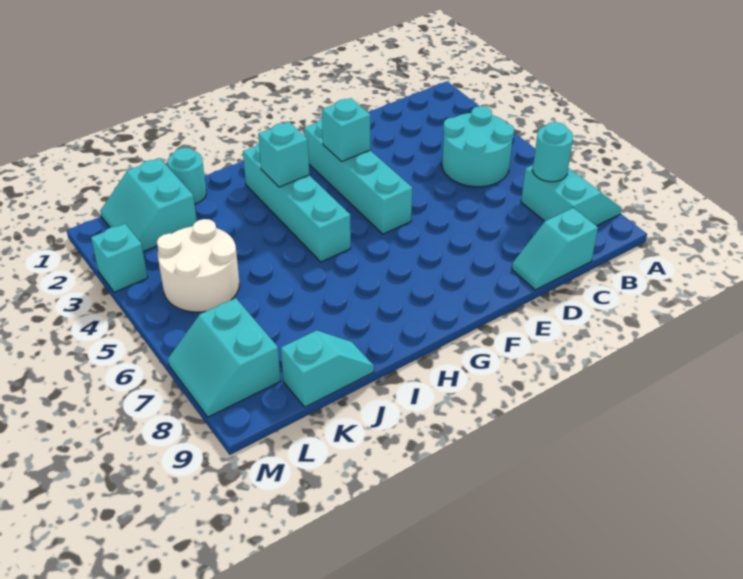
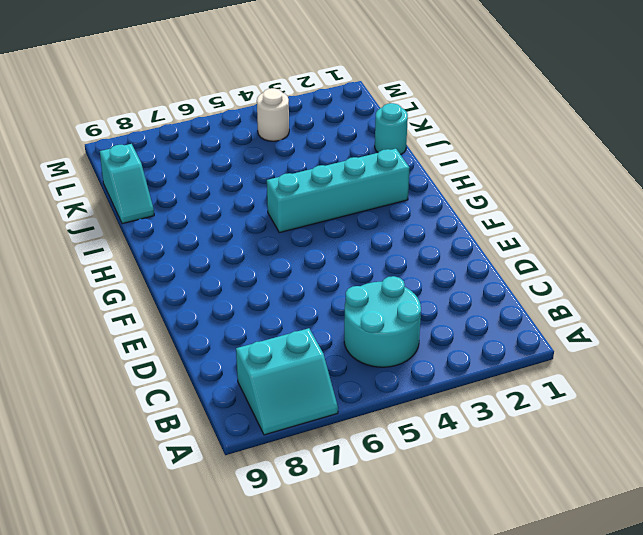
white 1x1 round brick [257,88,289,141] -> white 2x2 round brick [157,219,239,312]
none -> cyan 1x2 slope [512,208,598,290]
none -> cyan 1x4 brick [304,119,412,234]
none -> cyan 2x2 slope [100,158,197,252]

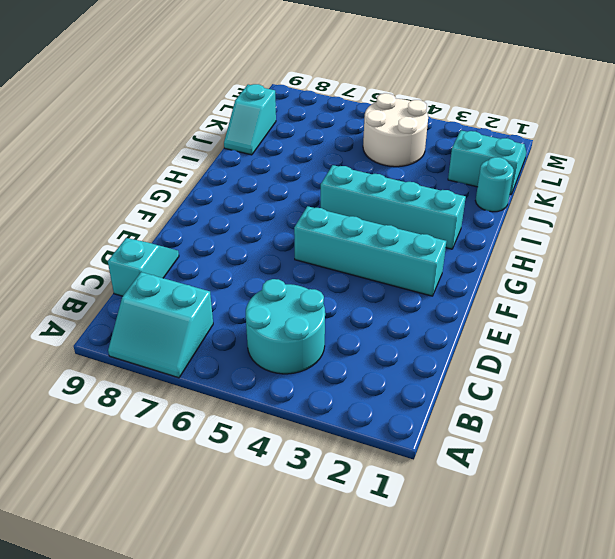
none -> cyan 2x2 slope [168,298,281,417]
none -> cyan 1x1 brick [91,224,148,292]
none -> cyan 1x1 round brick [533,122,573,182]

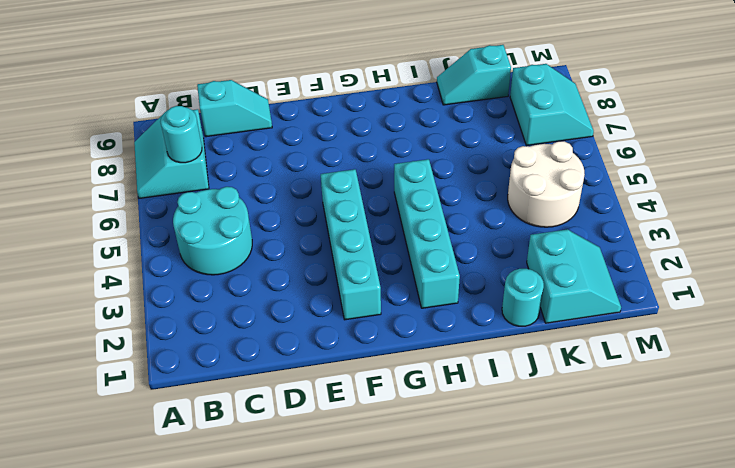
none -> cyan 1x1 brick [91,224,148,292]
none -> cyan 1x1 brick [322,98,370,162]
none -> cyan 1x1 brick [258,122,309,187]

